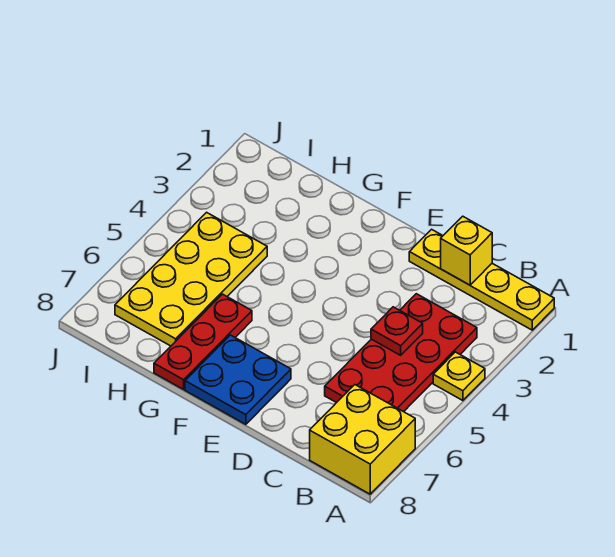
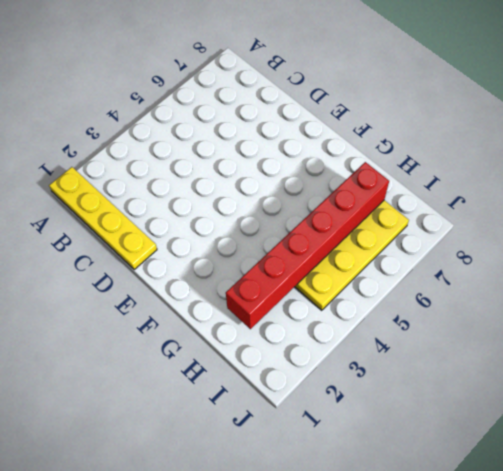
red 1x6 brick [226,162,389,329] -> none
none -> yellow 1x1 plate [433,352,485,401]
none -> yellow 2x2 brick [310,385,415,494]

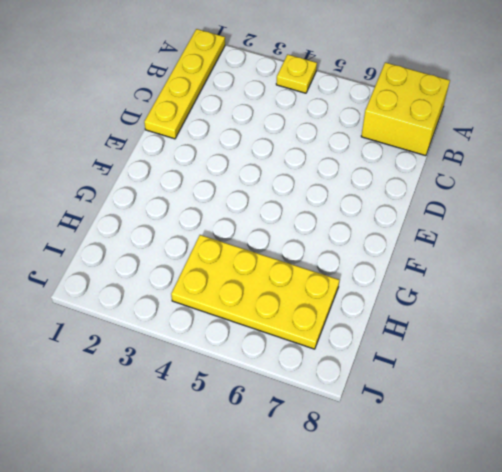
none -> red 2x4 plate [325,294,477,412]
none -> blue 2x2 plate [185,335,291,424]

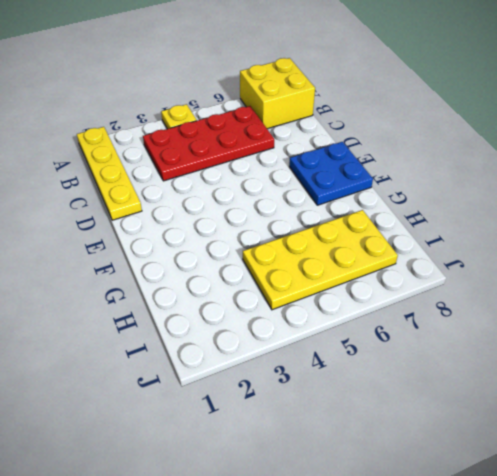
none -> red 1x3 plate [154,294,252,389]
none -> yellow 1x1 brick [441,216,492,285]

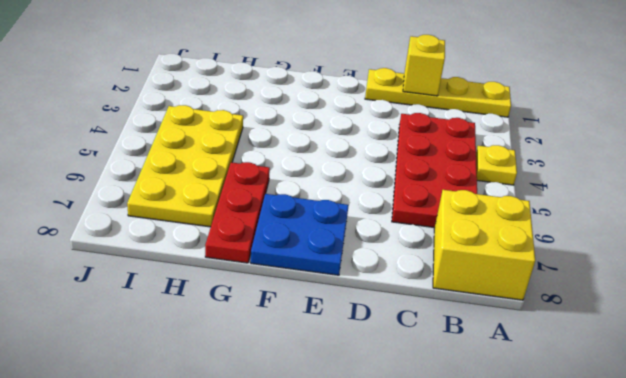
none -> red 1x1 plate [371,307,423,355]

